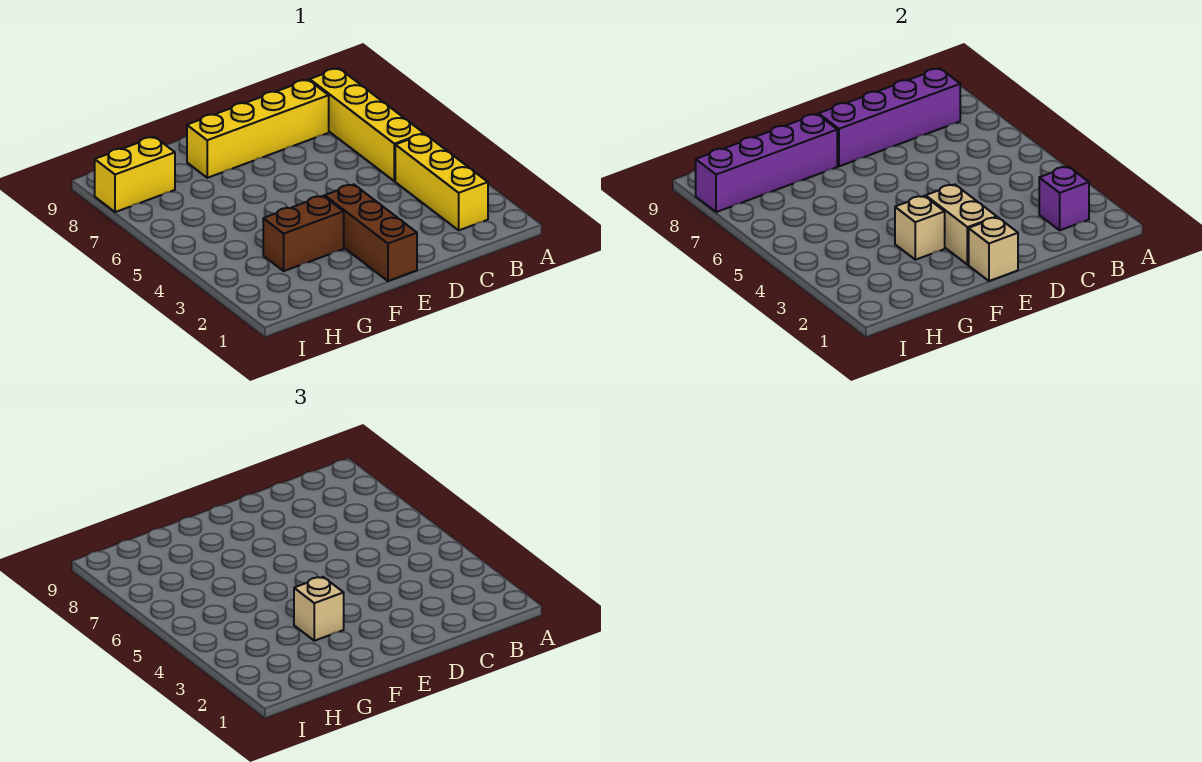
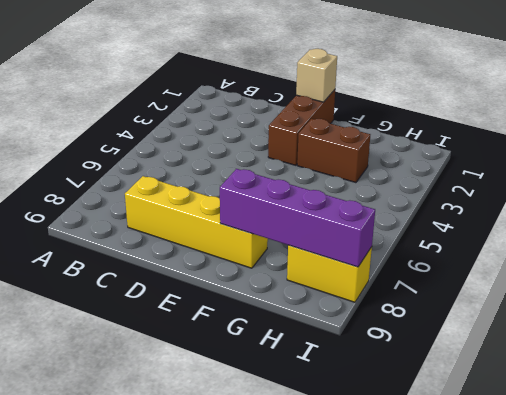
none -> yellow 1x3 brick [395,134,488,230]
none -> yellow 1x4 brick [310,68,424,181]
none -> purple 1x1 brick [1039,167,1089,230]

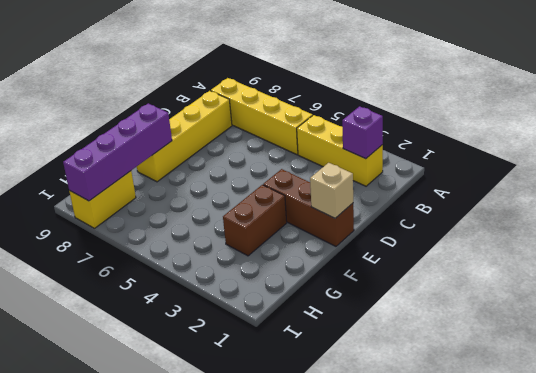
none -> purple 1x4 brick [819,68,960,166]
none -> tan 1x2 brick [926,185,997,265]
none -> tan 1x1 brick [895,196,945,260]

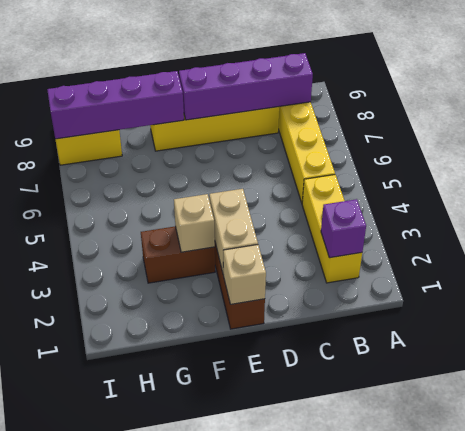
none -> tan 1x1 brick [294,577,344,641]

